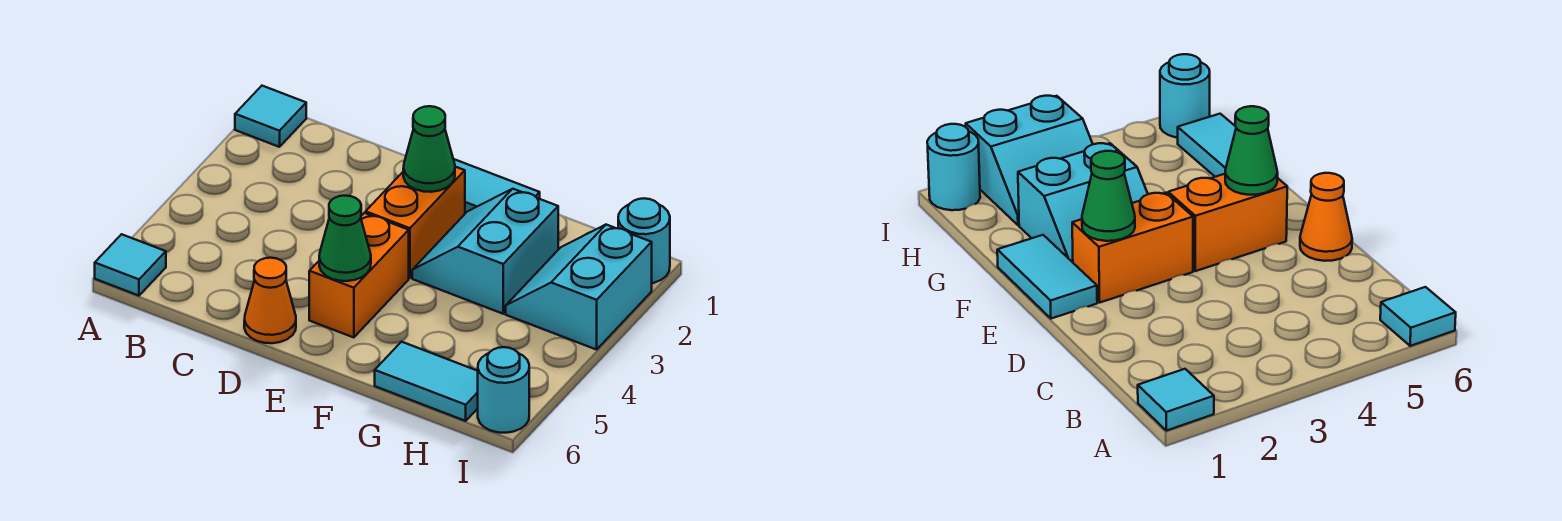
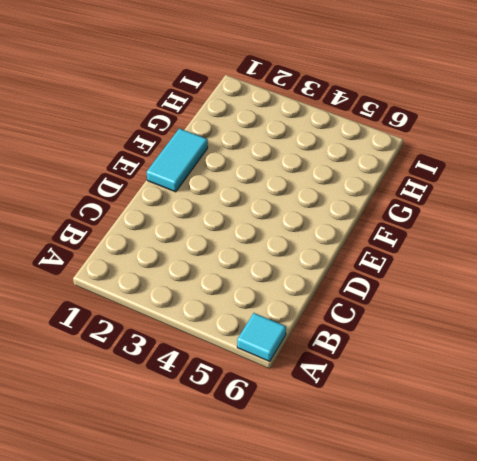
none -> cyan 1x1 tile [235,86,306,147]
none -> orange 1x1 cone [244,258,296,343]
none -> orange 1x2 brick [366,167,465,278]

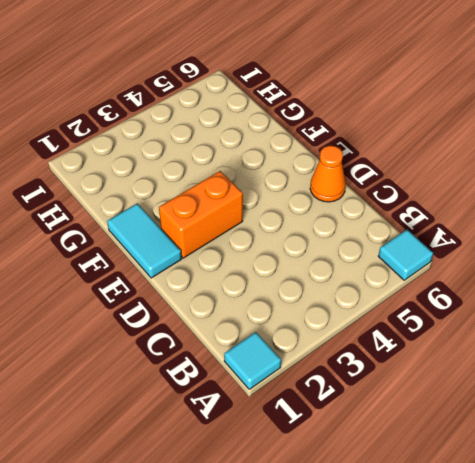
none -> orange 1x2 brick [309,213,409,338]
none -> cyan 2x2 slope [412,189,558,314]
none -> cyan 1x2 tile [375,342,478,421]

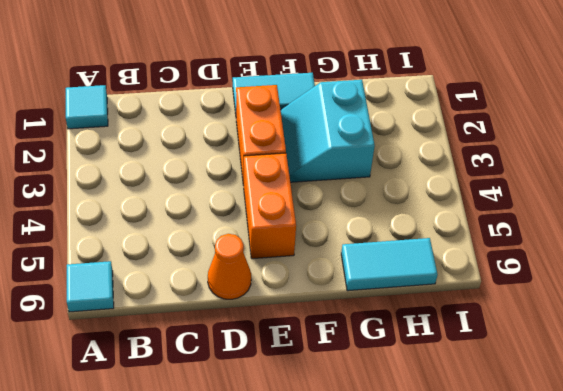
none -> cyan 2x2 slope [506,225,652,350]
none -> cyan 1x1 round brick [618,198,670,283]
none -> cyan 1x1 round brick [478,347,529,433]

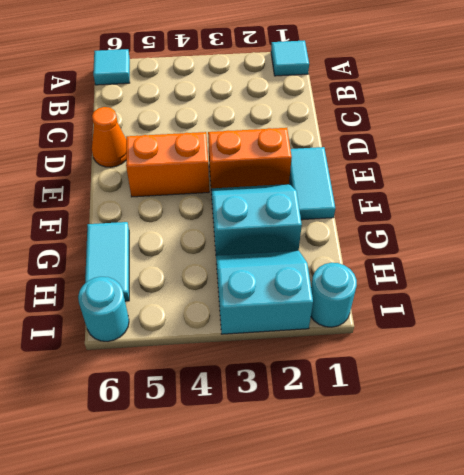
none -> green 1x1 cone [403,106,455,192]
none -> green 1x1 cone [319,196,371,281]

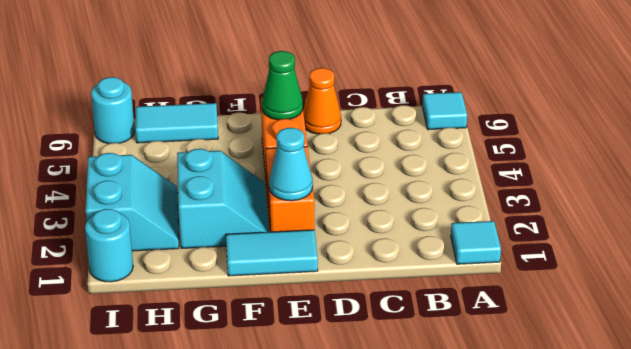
cyan 1x1 cone [269,128,313,201] -> green 1x1 cone [403,106,455,192]

